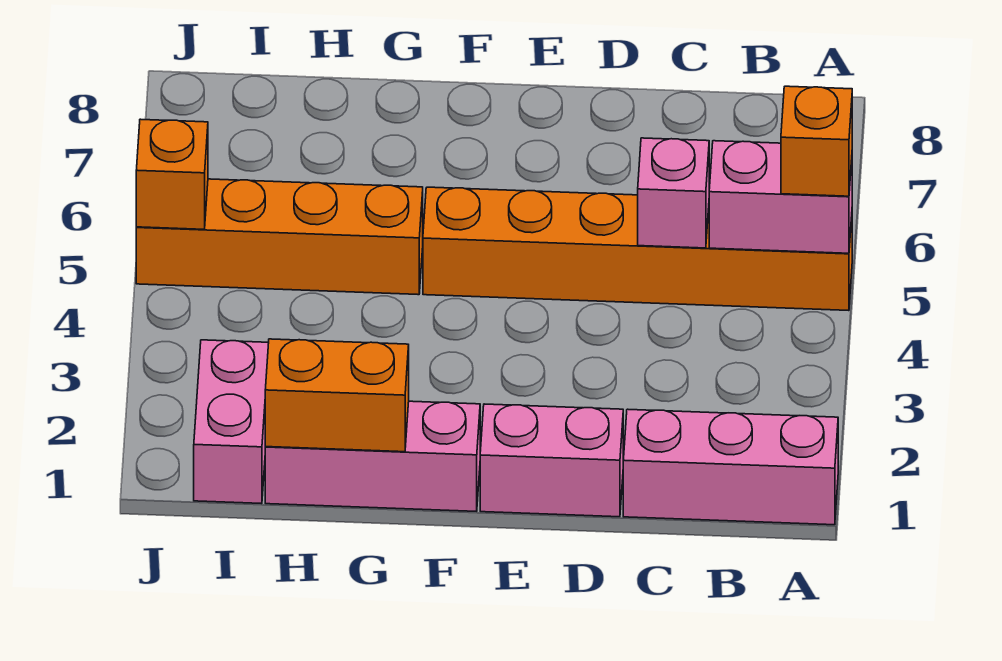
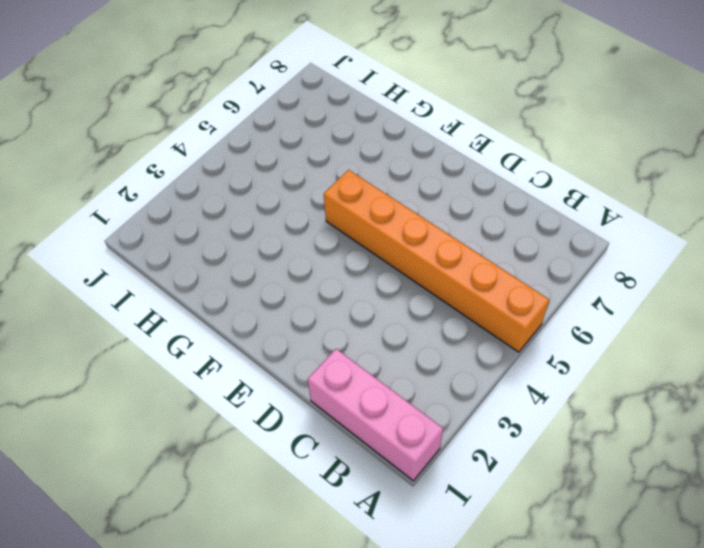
none -> pink 1x2 brick [480,404,623,517]
none -> pink 1x3 brick [265,401,480,511]

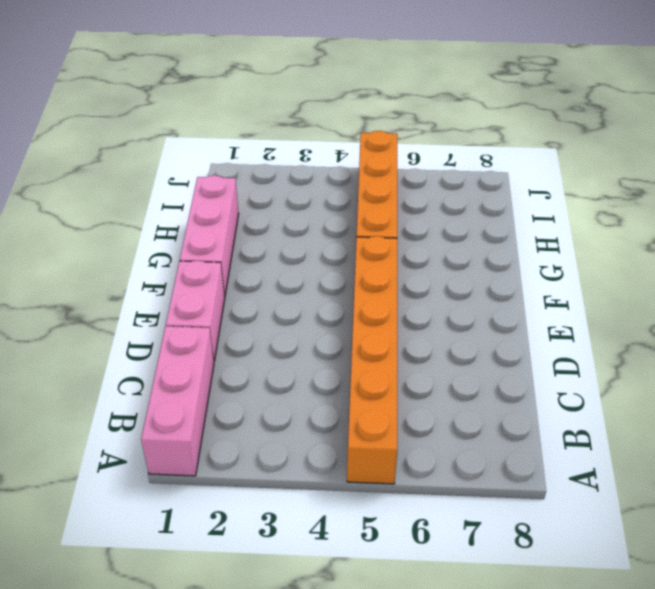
none -> pink 1x2 brick [194,340,269,504]
none -> pink 1x2 brick [709,141,852,253]

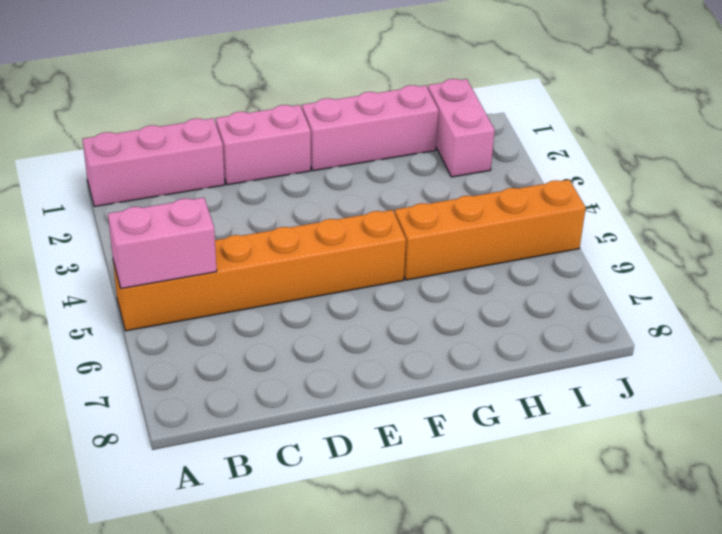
none -> pink 1x1 brick [638,138,709,248]
none -> orange 1x2 brick [265,339,409,452]

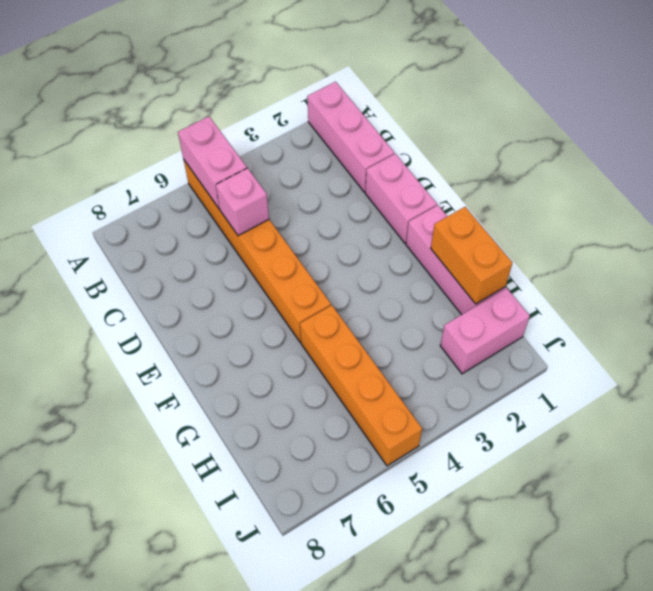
none -> orange 1x1 brick [136,119,208,229]
none -> orange 1x1 brick [781,86,852,196]

